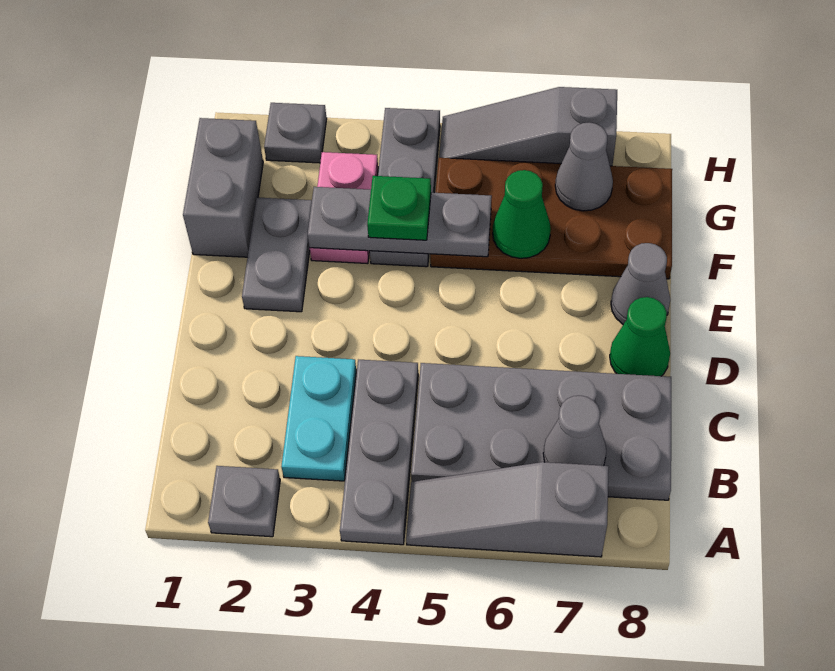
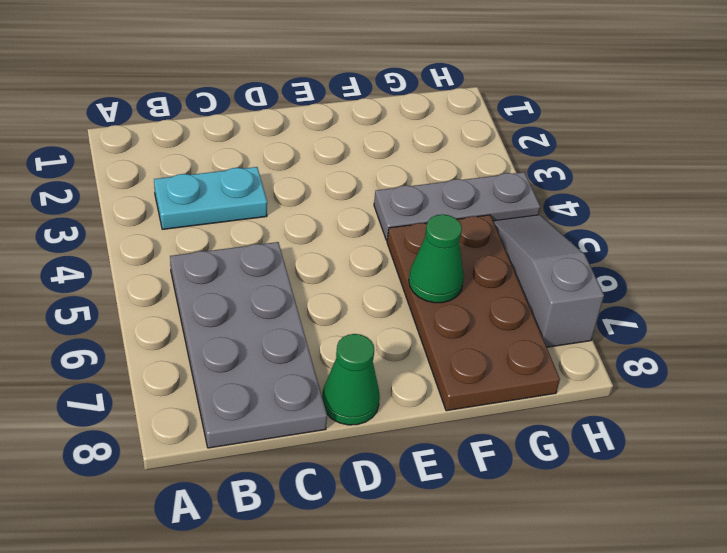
none -> grey 1x1 plate [208,466,280,537]
none -> grey 1x3 plate [340,360,418,545]
none -> grey 1x3 slope [406,462,609,557]

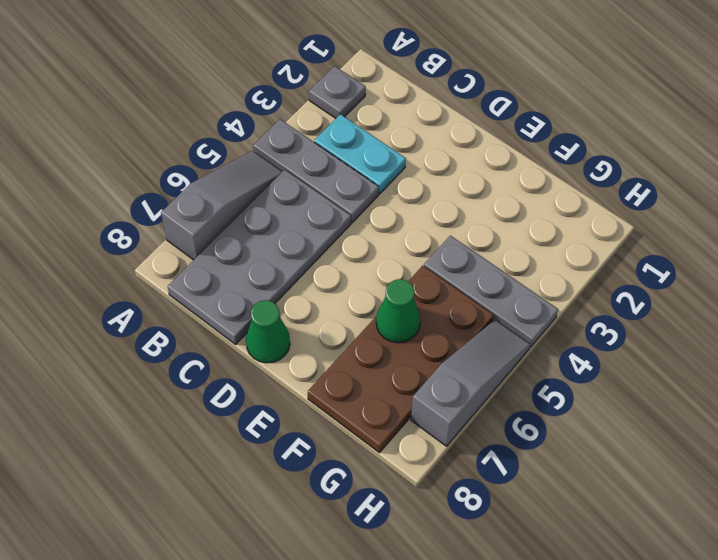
none -> grey 1x2 plate [242,198,312,312]
none -> grey 1x1 cone [611,243,671,325]
none -> grey 1x2 brick [183,118,263,257]

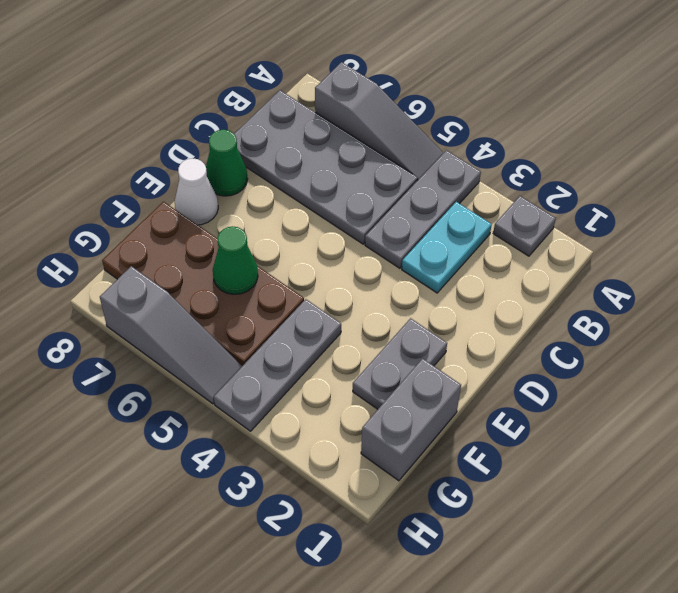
white 1x1 cone [175,158,218,225] -> grey 1x1 cone [611,243,671,325]
none -> pink 1x2 plate [310,152,378,264]
none -> grey 1x1 plate [264,103,327,163]
none -> grey 1x1 cone [543,396,606,466]

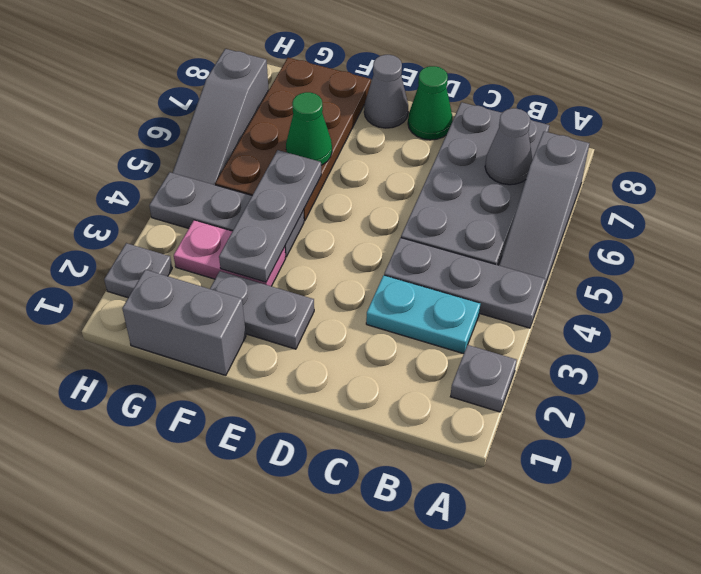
none -> grey 1x1 cone [555,122,613,211]
none -> green 1x1 plate [367,176,431,240]

